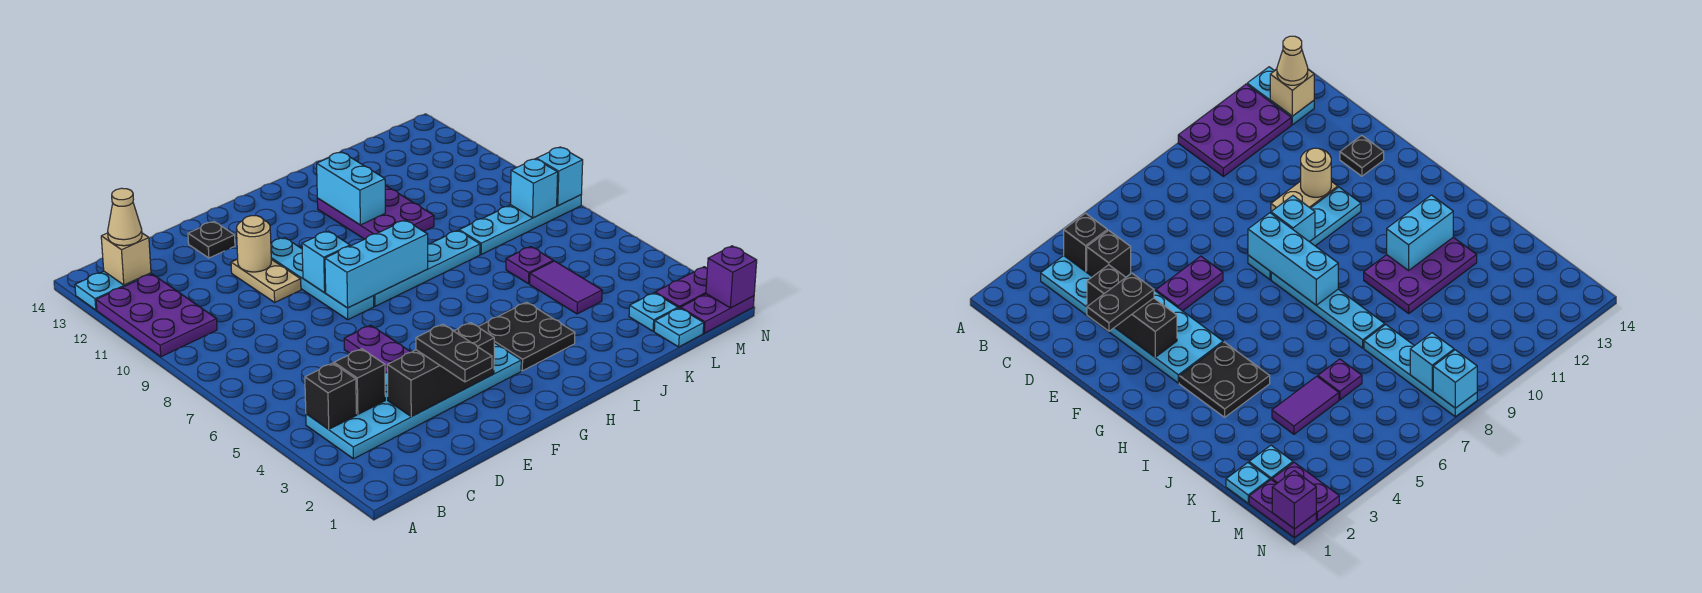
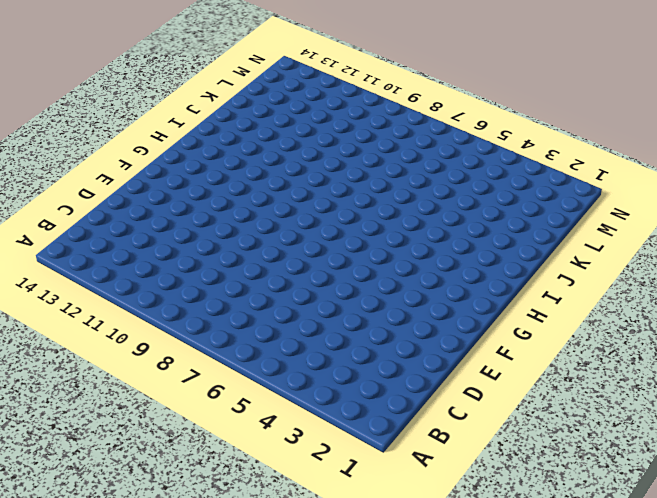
none -> purple 2x3 plate [96,274,217,357]
none -> cyan 1x2 plate [75,271,151,310]
none -> cyan 2x6 plate [306,343,521,459]
none -> purple 1x2 plate [344,325,410,373]

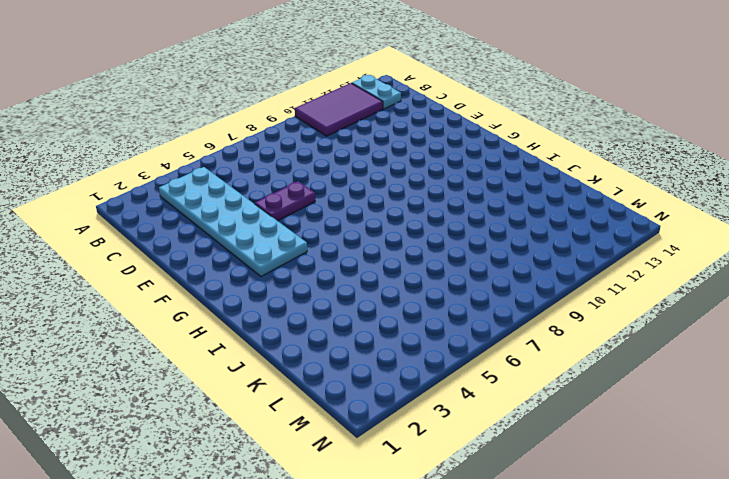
purple 2x3 tile [295,83,383,136] -> purple 2x3 plate [96,274,217,357]
none -> tan 1x2 plate [231,259,301,302]
none -> black 1x1 plate [188,222,235,258]
none -> cyan 1x4 plate [271,238,374,320]
none -> cyan 1x4 plate [374,231,480,306]

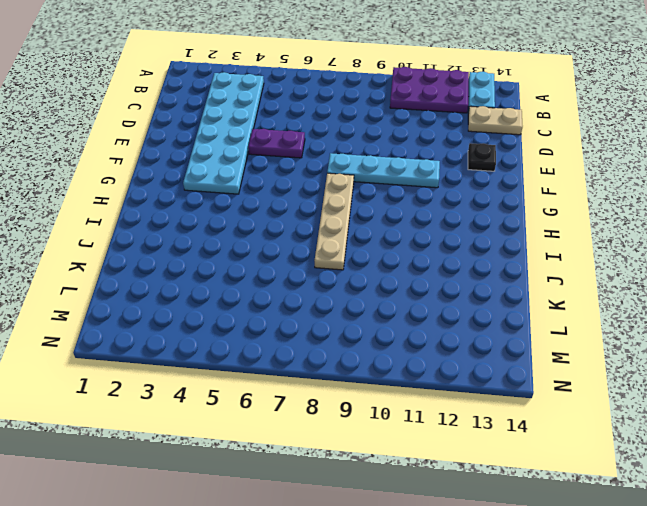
tan 1x2 plate [468,106,523,135] -> tan 1x2 plate moved to [231,259,301,302]
tan 1x4 plate [315,173,354,270] -> cyan 1x4 plate [374,231,480,306]
none -> black 2x2 plate [478,302,575,371]
none -> purple 2x3 plate [317,186,434,239]
none -> purple 1x2 tile [530,261,602,314]
none -> purple 1x1 plate [506,247,553,284]

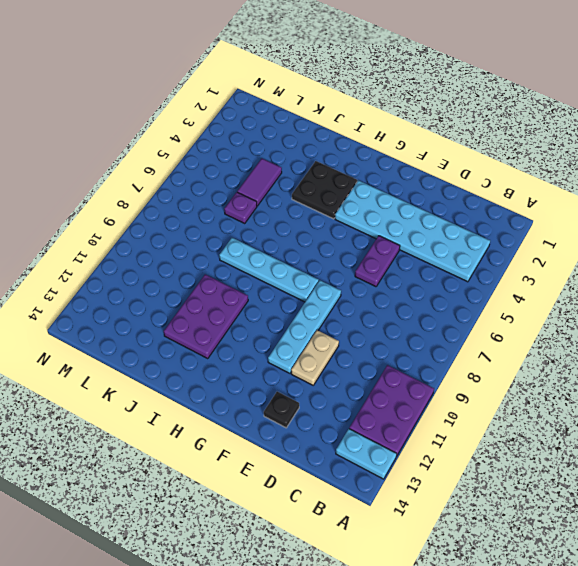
none -> cyan 1x4 plate [459,195,581,254]
none -> cyan 1x1 plate [654,308,704,347]
none -> cyan 1x1 plate [629,293,678,331]
none -> purple 1x2 plate [680,294,754,333]

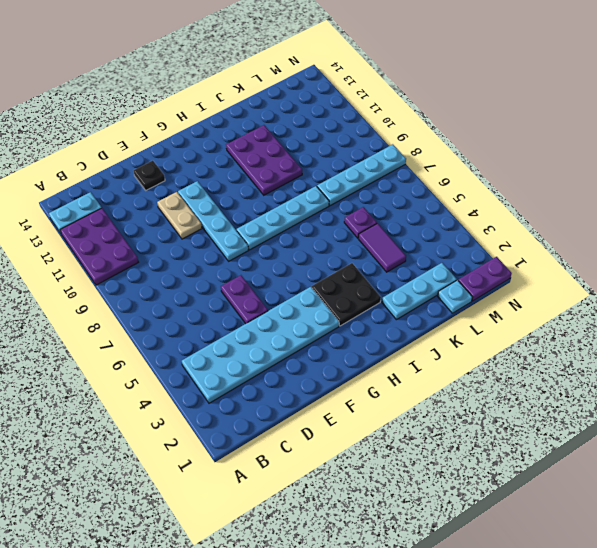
cyan 1x3 plate [382,263,457,320] -> cyan 1x1 plate [629,293,678,331]
none -> purple 1x2 plate [655,267,707,308]
none -> black 1x1 brick [305,363,356,429]
none -> tan 1x1 brick [101,233,151,285]
none -> black 1x1 brick [334,349,385,414]

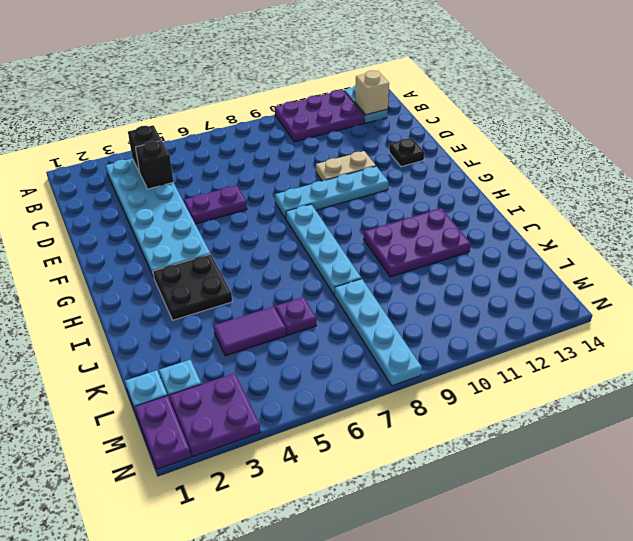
purple 2x2 plate [169,373,260,456] -> purple 1x2 plate [655,267,707,308]
none -> black 1x3 brick [387,323,494,417]
none -> tan 1x1 round brick [236,216,271,272]
none -> cyan 1x3 brick [325,220,428,308]
none -> cyan 1x1 brick [302,231,350,292]

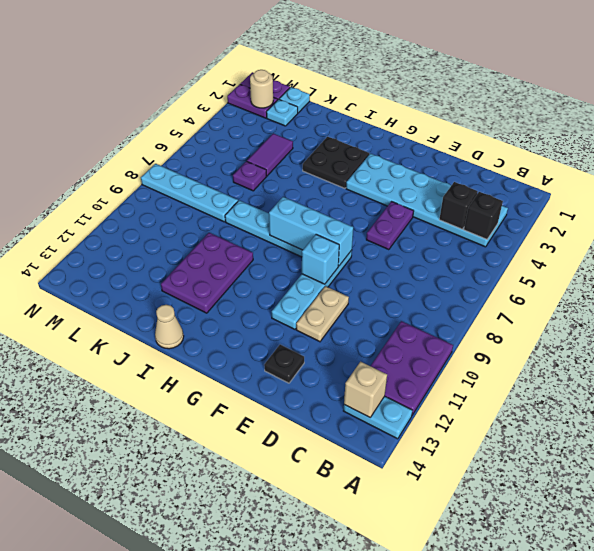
tan 1x1 cone [155,305,184,349] -> tan 1x1 cone moved to [108,188,142,246]
tan 1x1 round brick [250,70,273,108] -> tan 1x1 round brick moved to [236,216,271,272]
none -> black 1x3 brick [387,323,494,417]
none -> cyan 1x2 brick [317,152,385,225]
none -> cyan 1x1 brick [510,159,558,218]
none -> purple 1x1 brick [706,246,757,308]

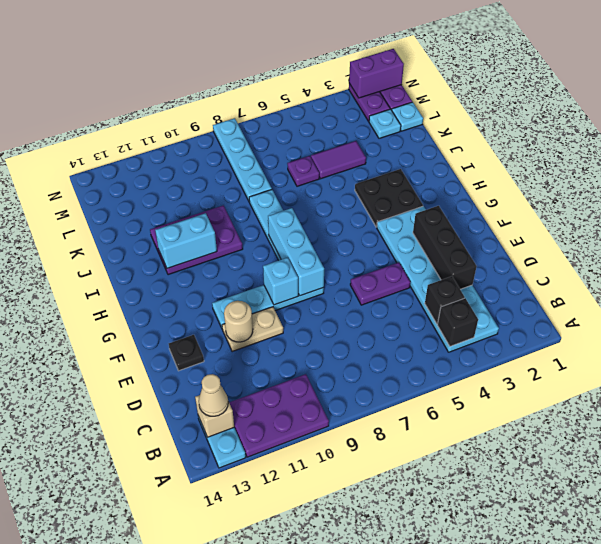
purple 1x2 brick [349,49,404,98] -> purple 1x1 brick [706,246,757,308]
none -> cyan 1x1 brick [510,159,558,218]
none -> cyan 1x1 brick [536,147,583,206]
none -> black 1x2 plate [416,324,492,382]

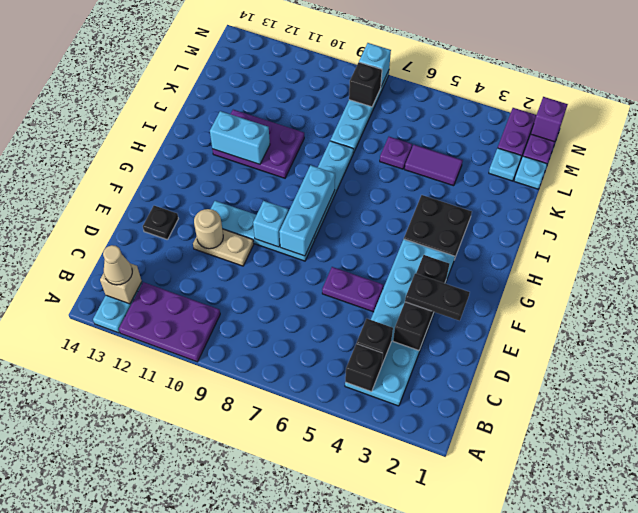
black 1x1 brick [349,62,382,107] -> cyan 1x1 brick [510,159,558,218]

